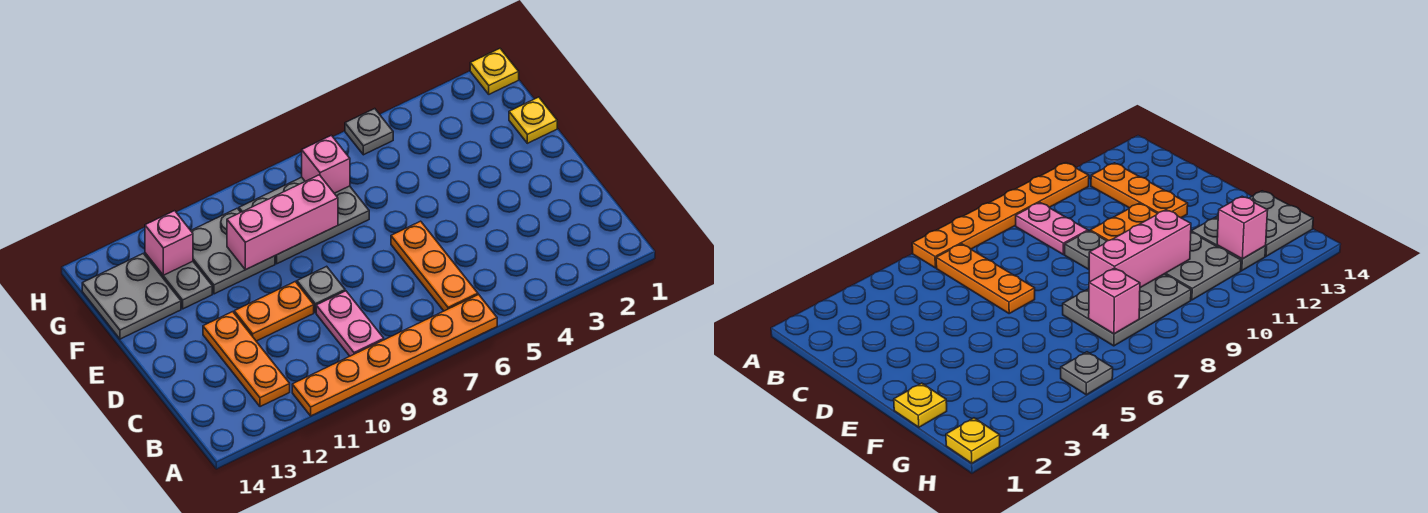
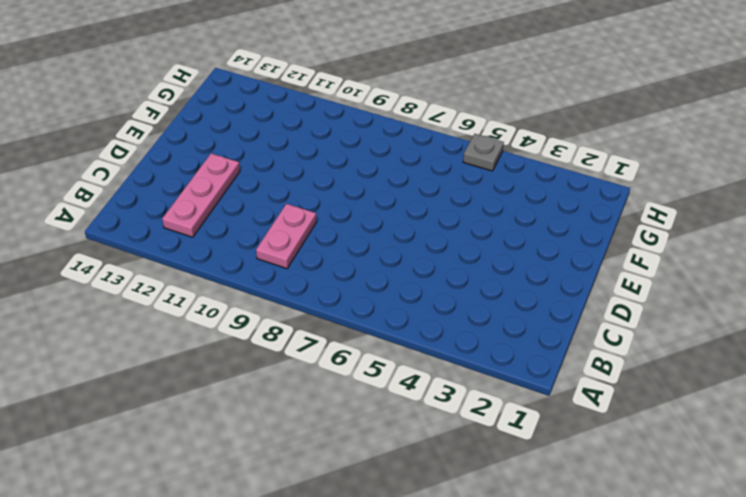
pink 1x3 plate [162,153,240,237] -> orange 1x3 plate [203,312,290,407]
none -> orange 1x6 plate [292,295,497,416]
none -> orange 1x3 plate [391,221,478,311]
none -> grey 1x1 plate [297,266,345,313]

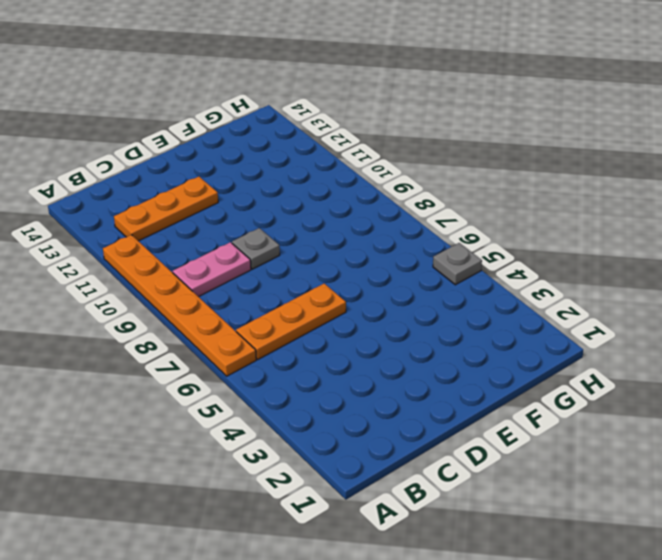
none -> orange 1x2 plate [234,282,314,341]
none -> yellow 1x1 plate [509,97,557,143]
none -> grey 2x3 plate [239,177,369,264]

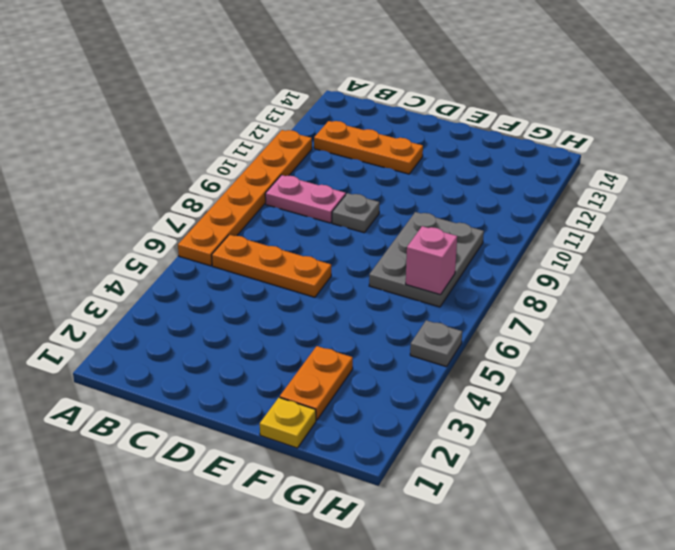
orange 1x2 plate [280,346,353,420] -> orange 1x2 plate moved to [234,282,314,341]
none -> grey 2x2 plate [191,208,275,294]
none -> grey 1x2 plate [145,253,212,309]
none -> grey 2x2 plate [82,253,181,339]

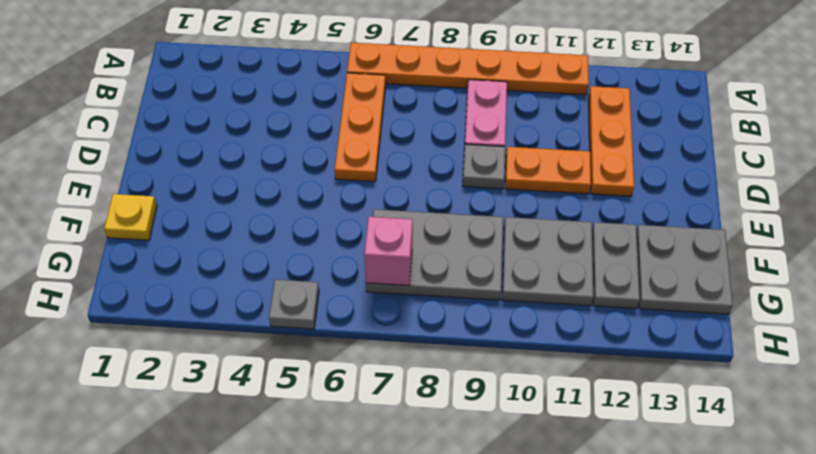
none -> yellow 1x1 plate [470,49,519,94]
none -> pink 1x3 brick [227,175,338,270]
none -> pink 1x1 brick [145,211,193,275]

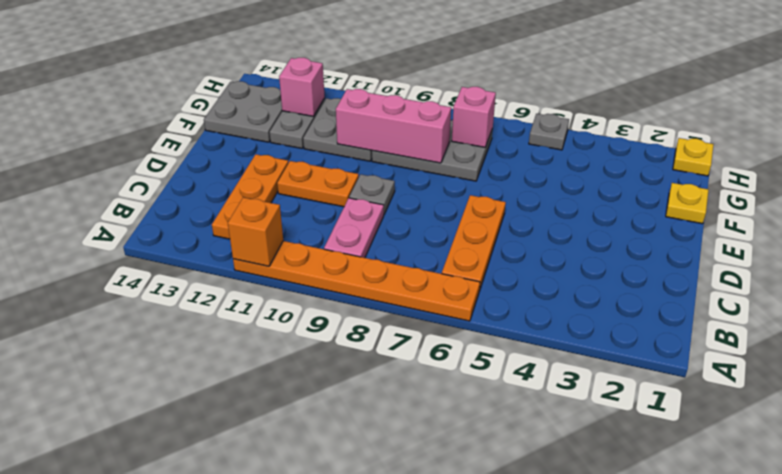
orange 1x1 brick [228,197,283,266] -> none

